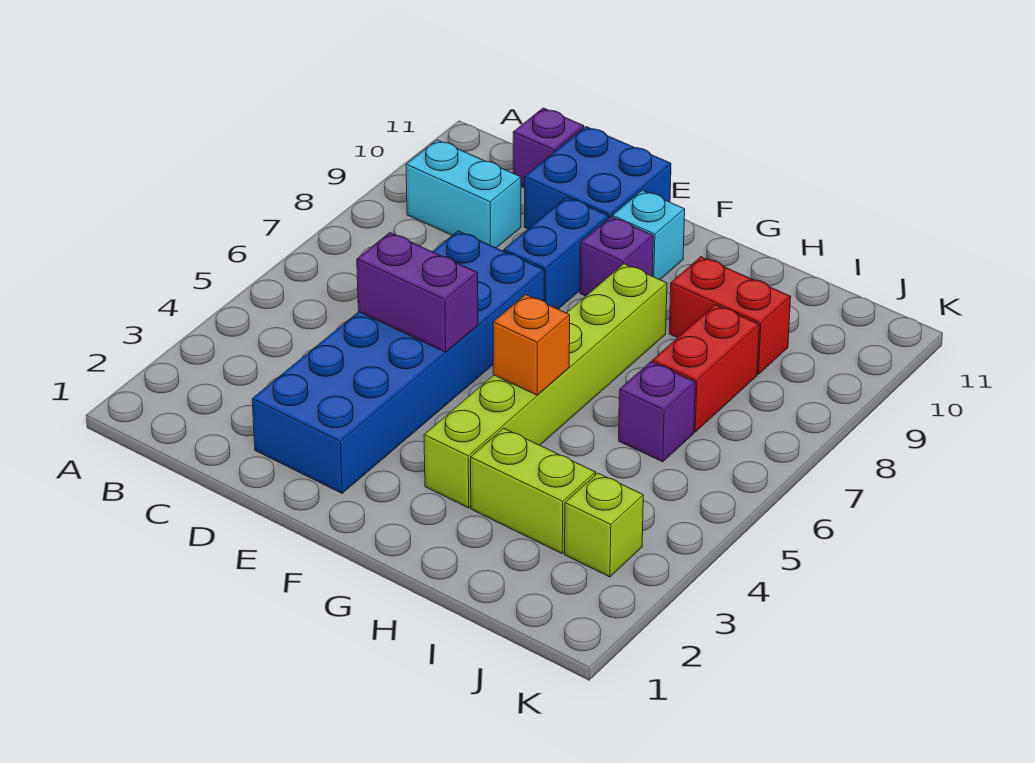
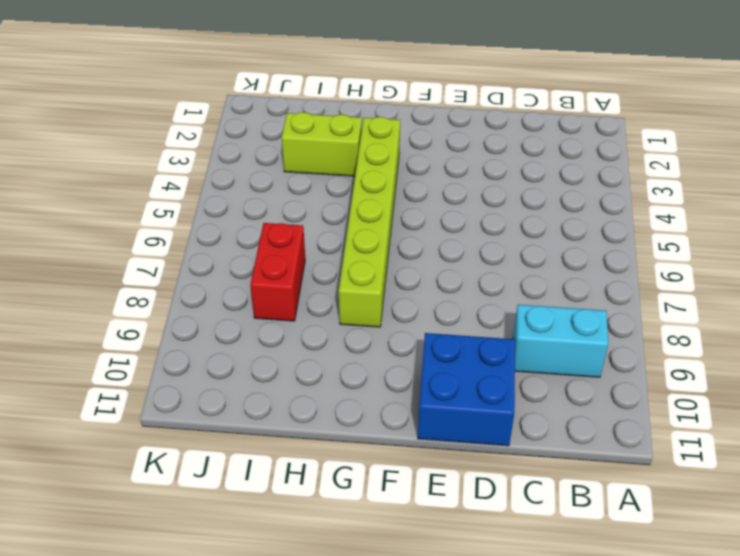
none -> purple 1x1 brick [513,108,584,188]
none -> blue 2x6 brick [252,231,544,493]
none -> blue 1x2 brick [504,197,609,309]

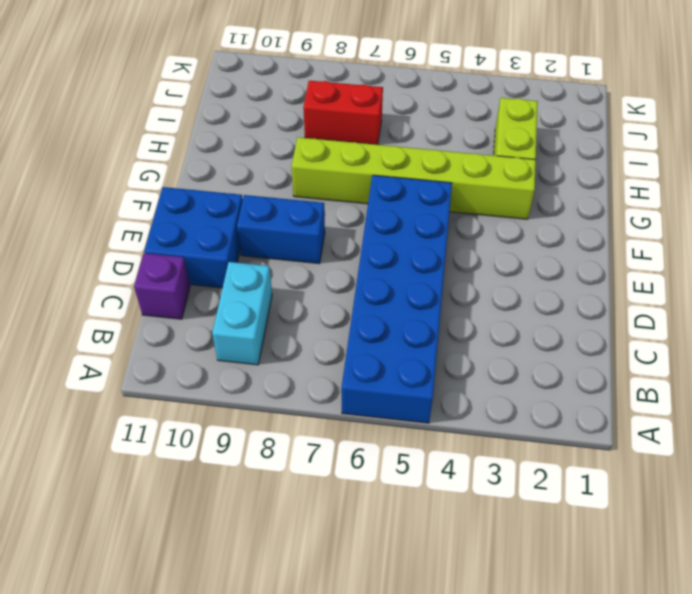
blue 2x6 brick [341,175,452,423] -> blue 2x6 brick turned to [252,231,544,493]
none -> purple 1x1 brick [580,217,653,296]
none -> cyan 1x1 brick [612,190,685,280]
none -> red 1x2 brick [669,257,791,374]

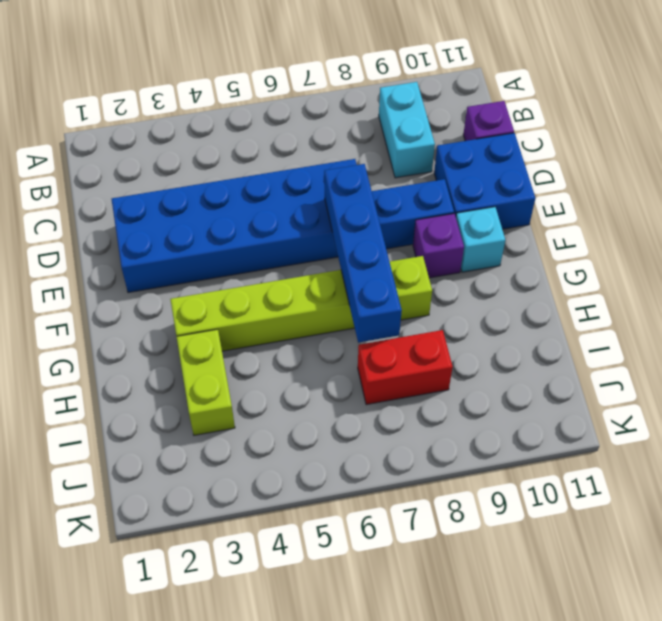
blue 1x4 brick [324,164,402,343] -> none
none -> red 1x2 brick [669,257,791,374]
none -> purple 1x1 brick [619,362,695,462]
none -> lime 1x1 brick [565,473,643,577]

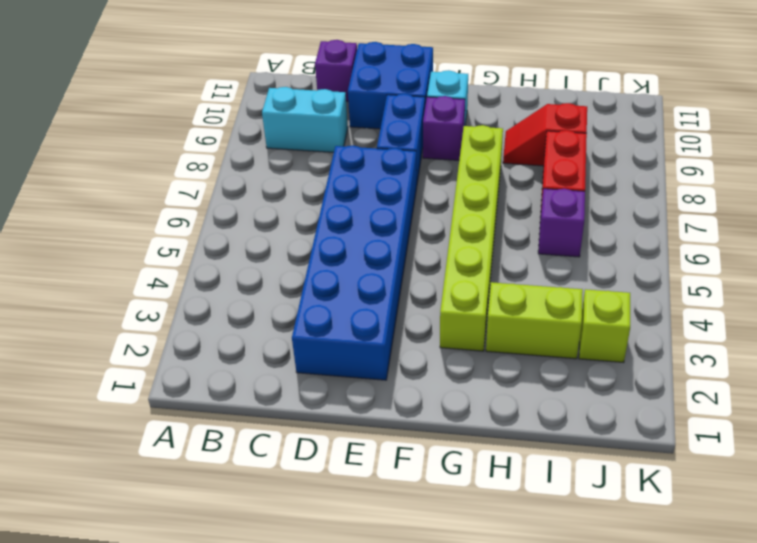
red 1x2 slope [503,103,587,166] -> red 1x2 brick [669,257,791,374]
none -> purple 1x2 brick [357,233,478,352]
none -> orange 1x1 brick [493,295,570,395]

